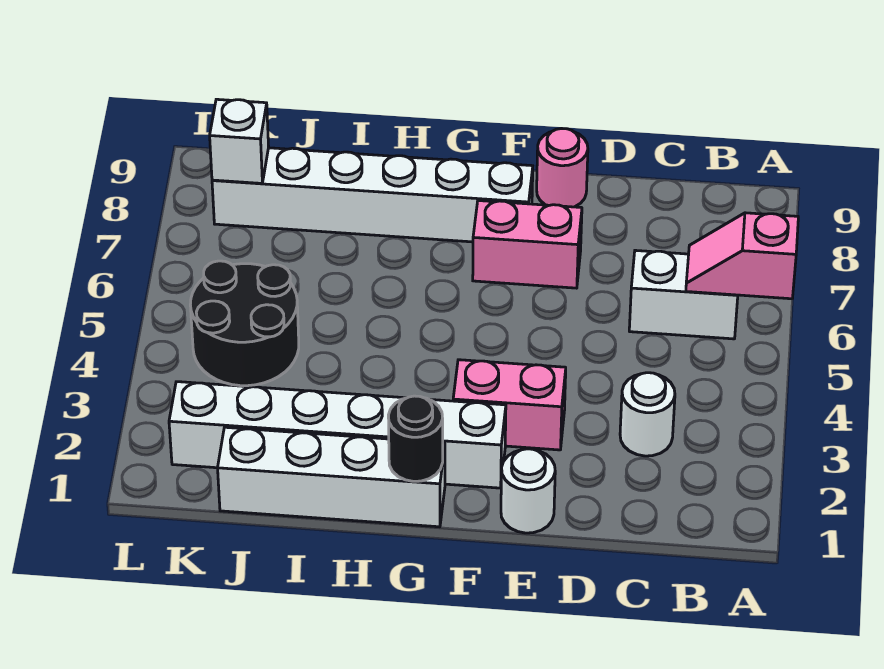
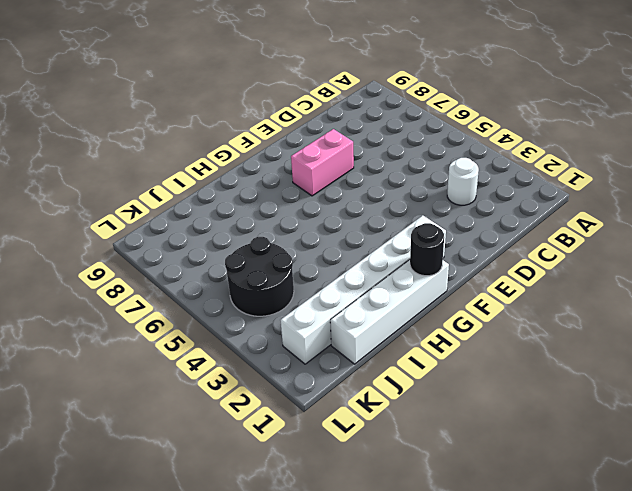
none -> white 1x2 brick [629,250,738,339]
none -> white 1x1 round brick [501,449,555,533]
none -> pink 1x2 brick [453,360,566,450]

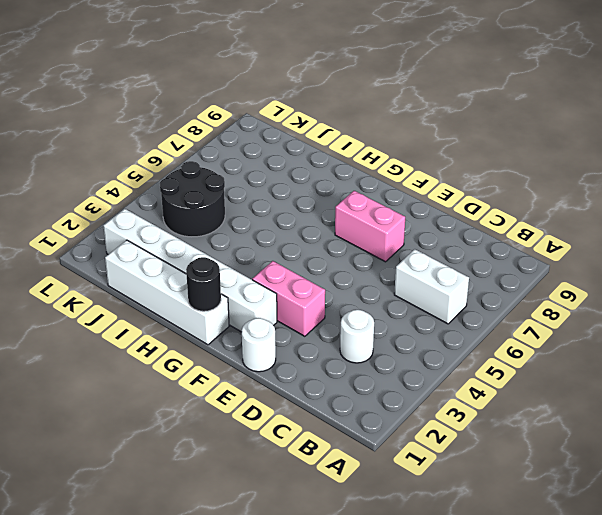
none -> pink 1x1 round brick [537,129,588,207]
none -> white 1x6 brick [212,148,533,242]
none -> pink 1x2 slope [686,213,798,299]

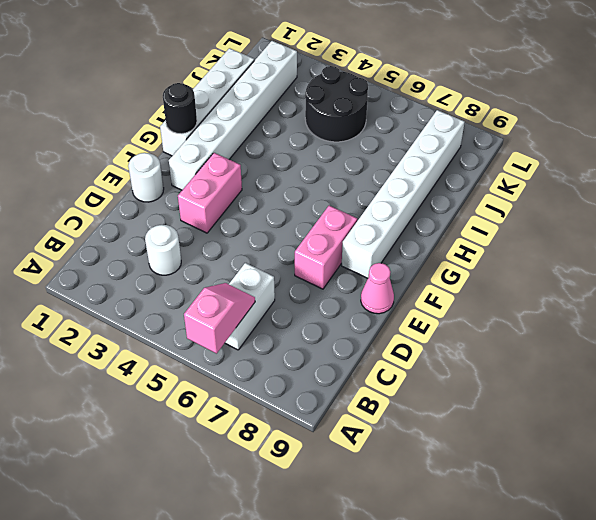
pink 1x1 cone [361,263,394,314] -> pink 1x1 round brick [537,129,588,207]
none -> white 1x1 brick [210,99,269,183]

